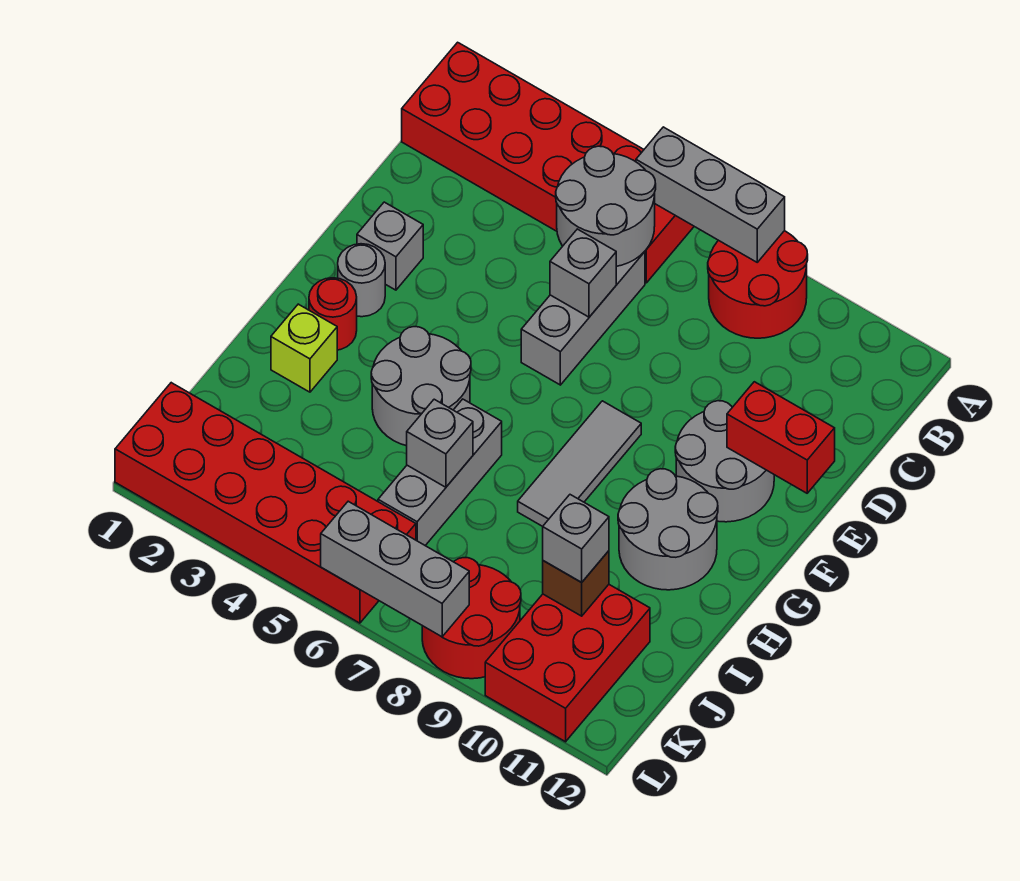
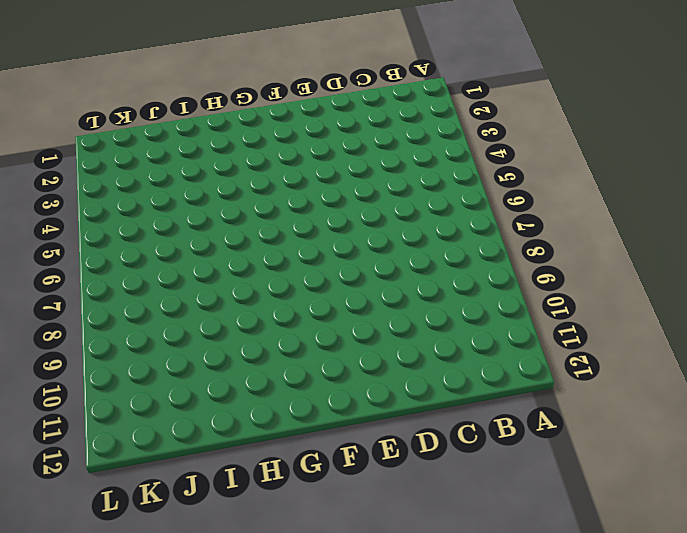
none -> red 2x6 brick [402,42,694,283]
none -> red 2x2 round brick [708,231,808,338]
none -> grey 1x3 brick [521,251,645,385]

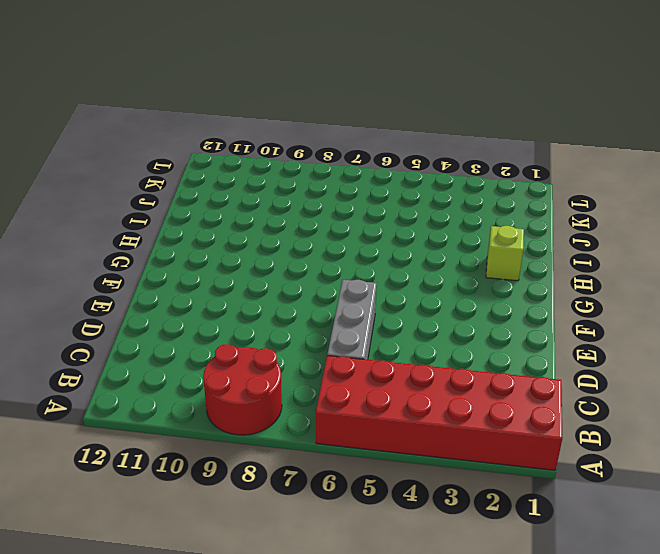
none -> grey 1x1 brick [357,202,423,290]
none -> grey 2x2 round brick [675,401,774,522]
none -> grey 1x1 round brick [338,244,385,317]

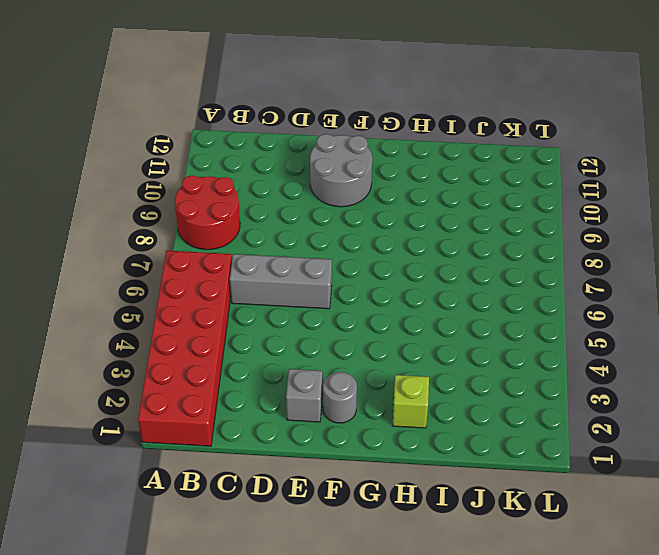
none -> grey 1x3 tile [518,401,641,526]
none -> red 1x1 round brick [309,278,357,350]
none -> grey 2x2 round brick [371,327,471,446]

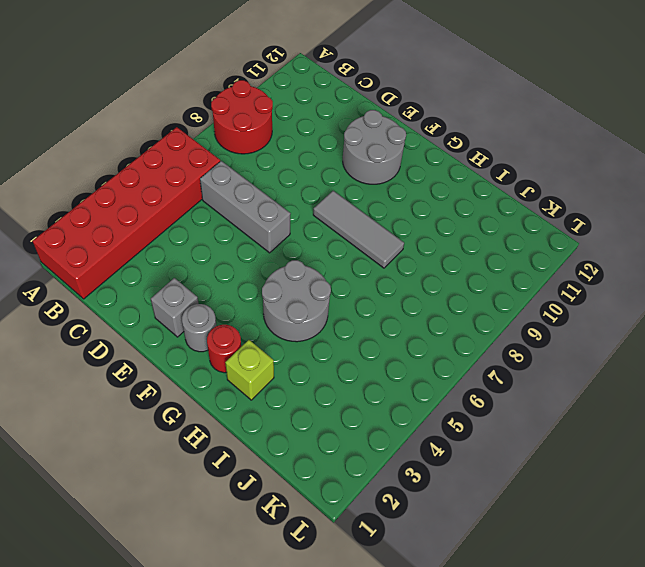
none -> grey 2x2 round brick [618,469,718,590]
none -> grey 1x3 brick [378,399,502,546]
none -> red 2x3 brick [485,585,650,742]

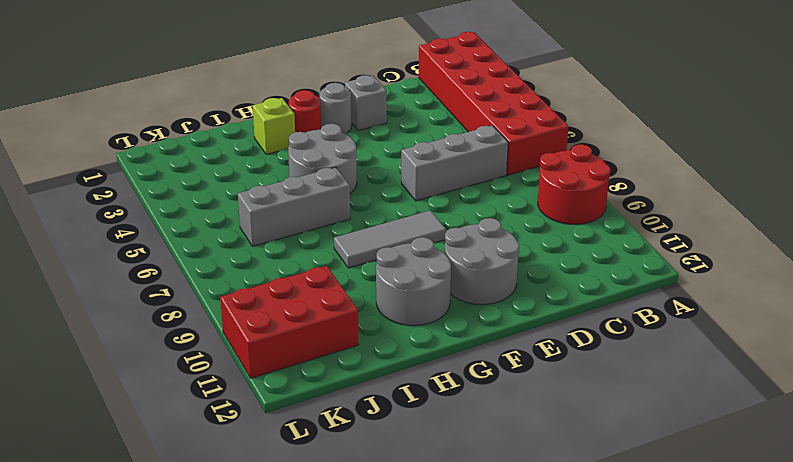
none -> red 2x6 brick [115,383,416,623]
none -> red 2x2 round brick [422,558,521,679]
none -> grey 1x3 brick [636,127,785,262]

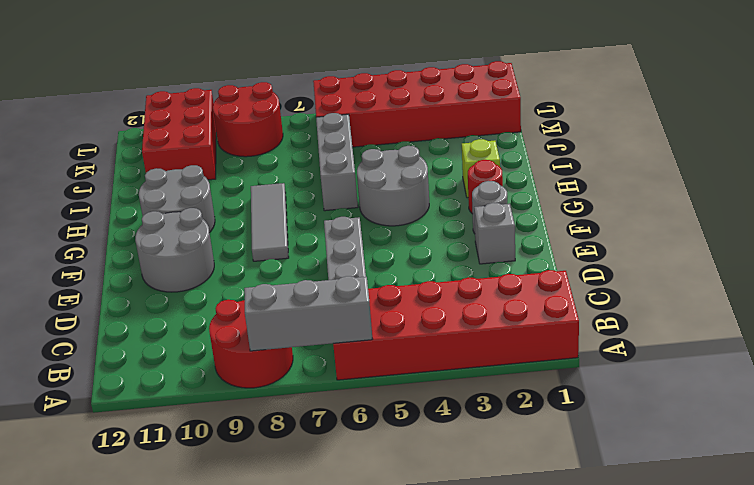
none -> grey 2x2 round brick [556,146,656,266]
none -> grey 1x1 brick [550,229,616,317]
none -> red 1x2 brick [727,382,835,493]

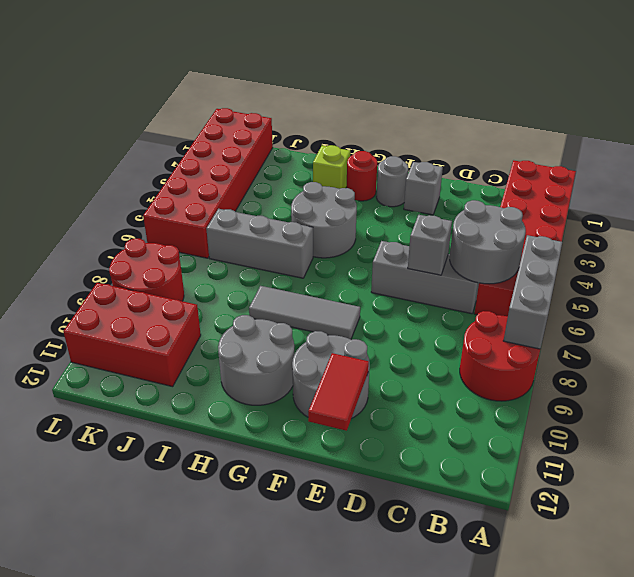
red 1x2 tile [308,353,369,431] -> red 1x2 brick [727,382,835,493]
none -> grey 1x1 brick [407,399,473,487]
none -> brown 1x1 brick [543,551,609,616]
none -> grey 1x3 brick [321,501,469,637]

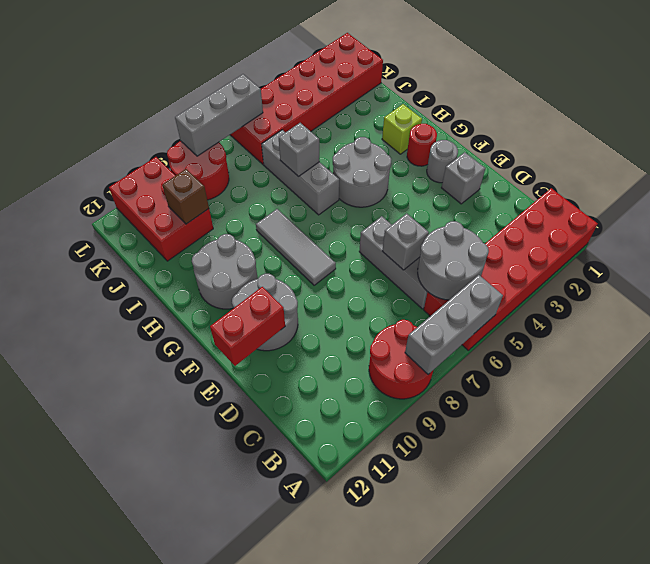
none -> grey 1x1 brick [543,495,609,582]

